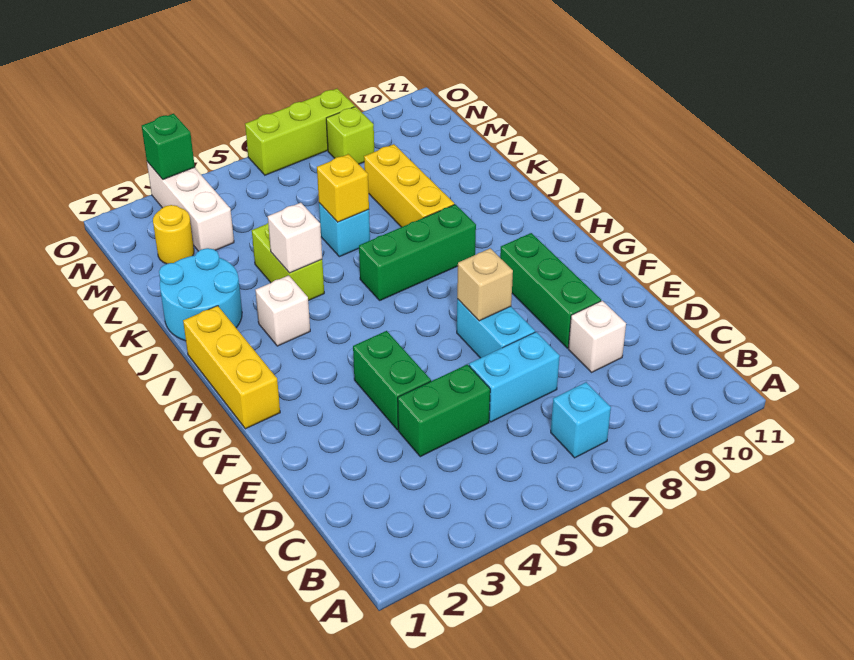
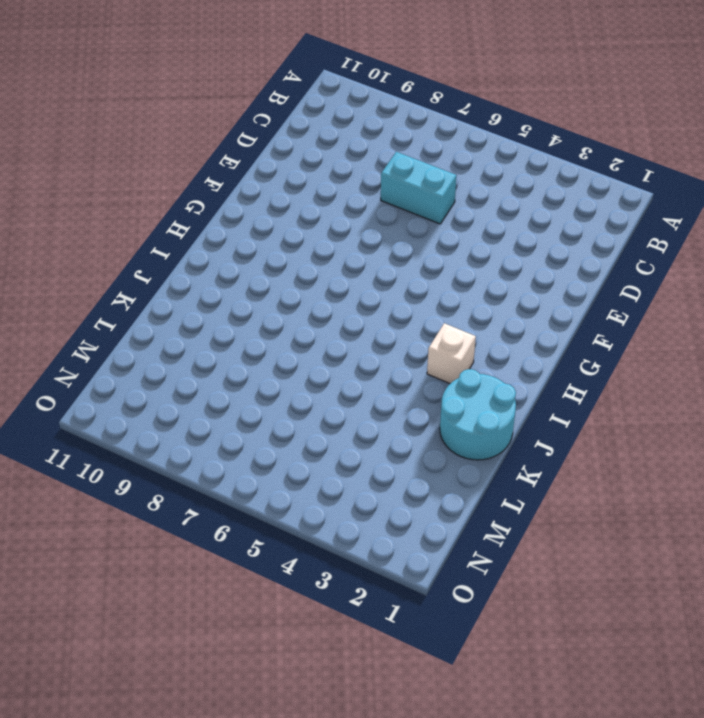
none -> cyan 1x1 brick [551,382,611,458]
none -> green 1x2 brick [398,364,490,457]
none -> white 1x1 brick [568,301,626,372]

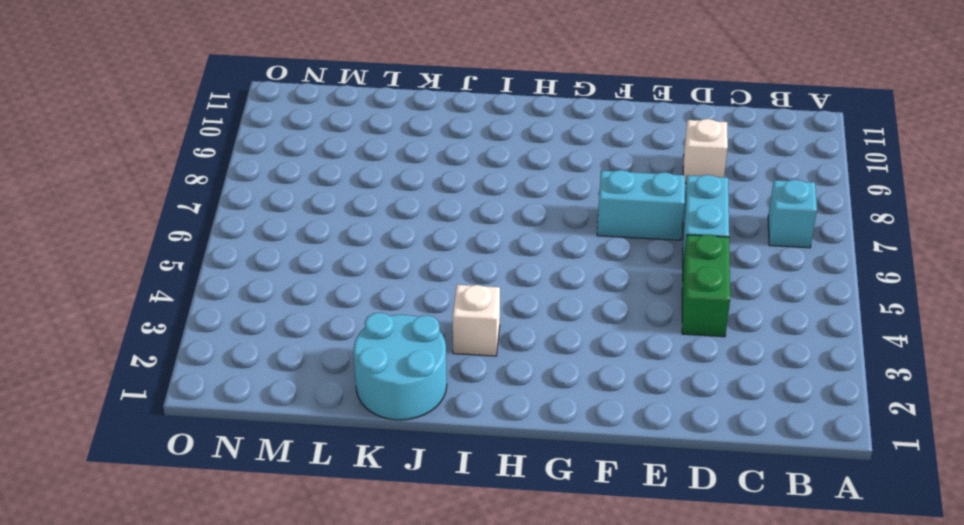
none -> green 1x2 brick [353,331,431,430]
none -> green 1x3 brick [500,233,601,348]
none -> yellow 1x3 brick [183,306,280,429]

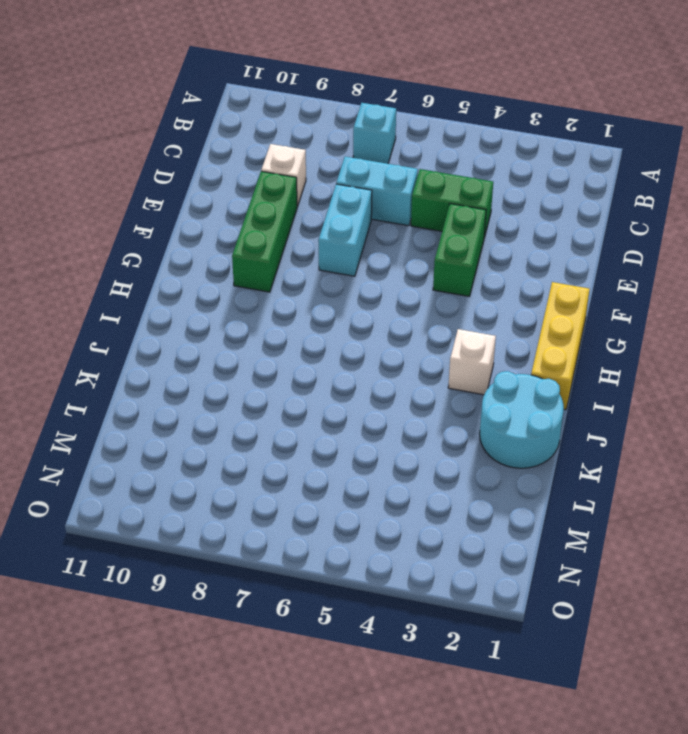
none -> green 1x3 brick [359,204,476,300]
none -> lime 1x2 brick [252,223,324,301]
none -> yellow 1x3 brick [364,144,454,227]

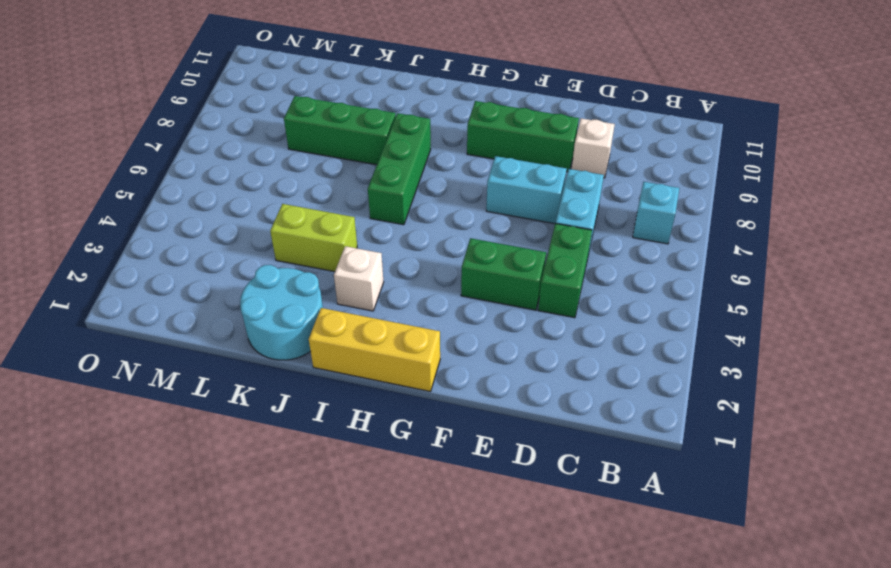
green 1x3 brick [284,96,396,165] -> yellow 1x3 brick [364,144,454,227]
none -> cyan 1x1 brick [319,203,370,257]
none -> yellow 1x1 round brick [153,205,194,264]
none -> white 1x3 brick [147,162,234,251]

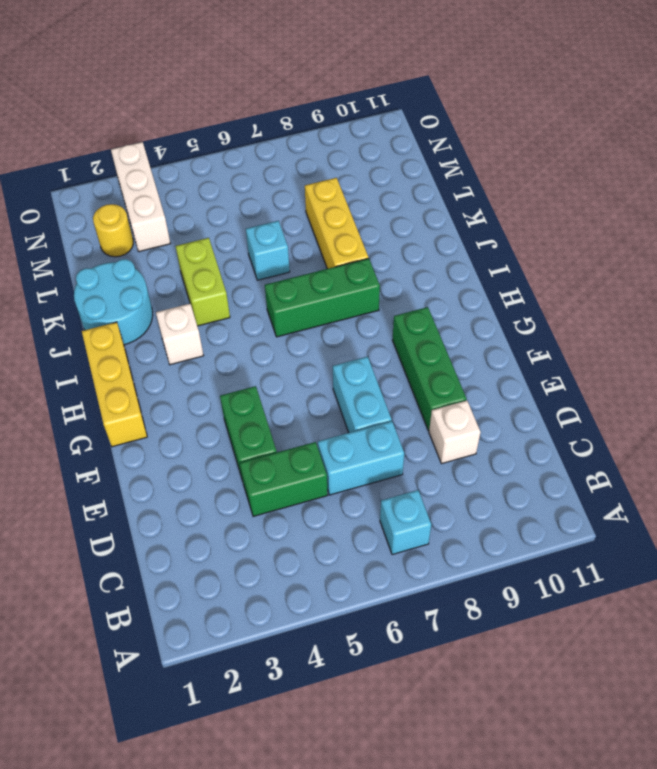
none -> lime 1x1 brick [326,107,374,164]
none -> lime 1x3 brick [245,89,355,175]
none -> tan 1x1 brick [457,248,513,321]

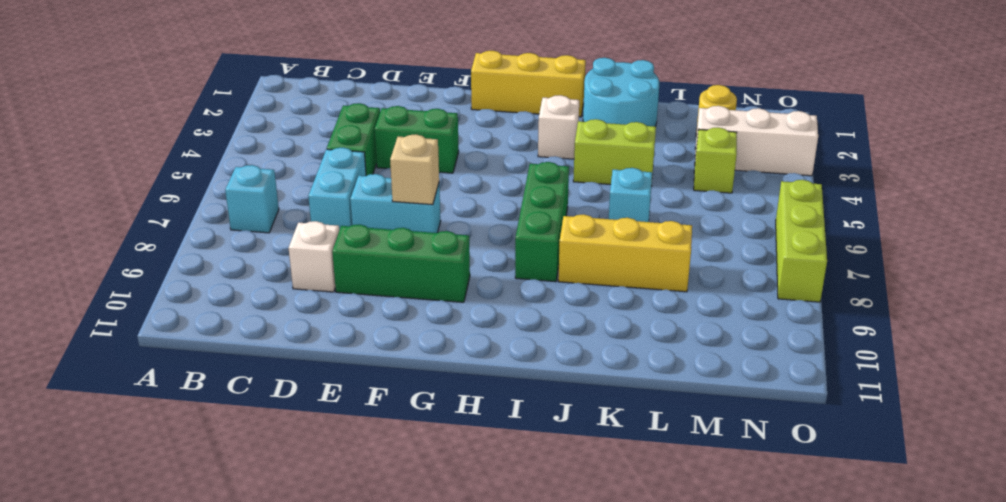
lime 1x1 brick [694,128,737,193] -> lime 1x1 brick moved to [326,107,374,164]
none -> white 1x1 brick [268,203,322,273]
none -> yellow 1x1 brick [317,154,369,222]
none -> green 1x1 brick [142,114,195,179]

